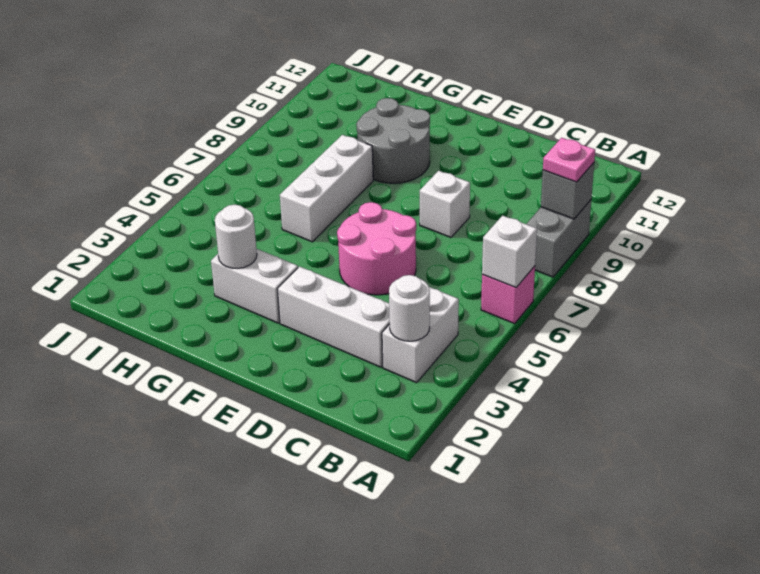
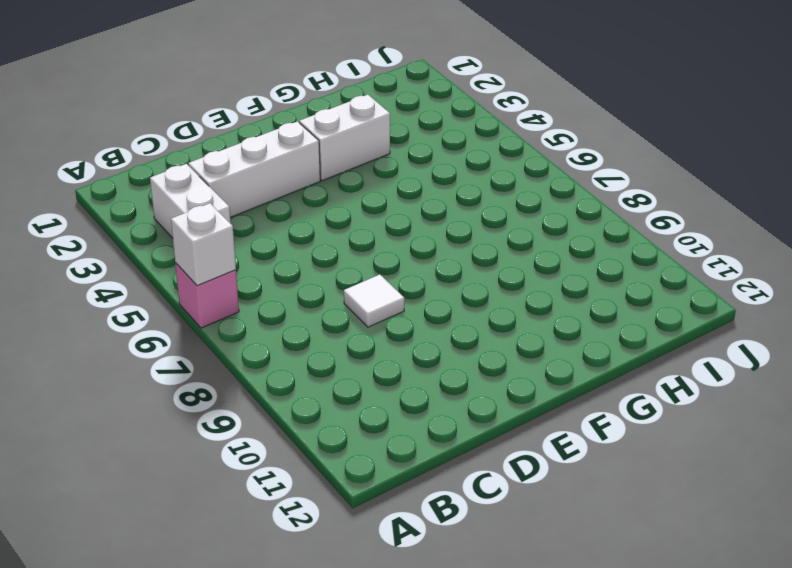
white 1x1 tile [344,275,404,327] -> white 1x1 brick [420,171,470,237]
none -> grey 1x2 brick [527,200,591,277]
none -> pink 2x2 round brick [337,202,416,295]
none -> grey 2x2 round brick [356,98,430,183]

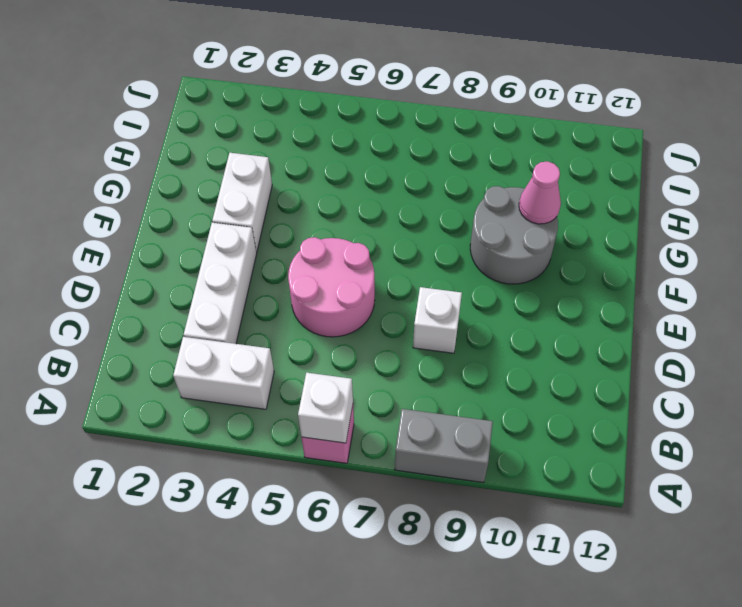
pink 1x1 cone [519,161,561,224] -> none
none -> white 1x3 brick [280,135,373,242]
none -> grey 1x1 brick [541,163,594,219]
none -> white 1x1 round brick [389,275,430,341]

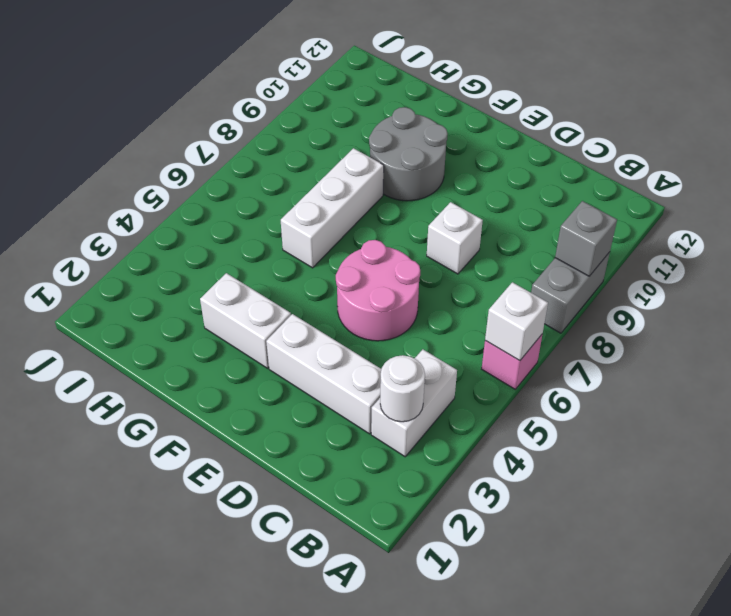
none -> white 1x1 round brick [215,205,257,268]
none -> pink 1x1 plate [543,138,595,182]

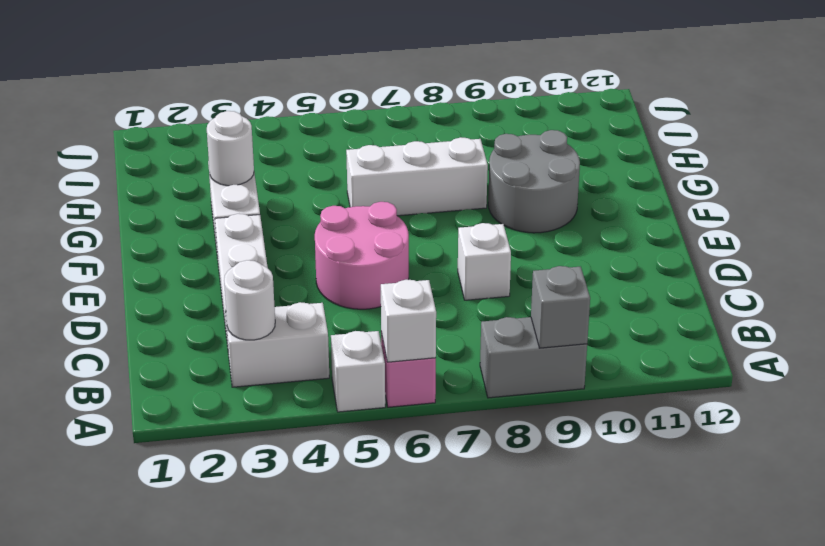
white 1x1 brick [331,331,385,412] -> none
none -> pink 1x1 plate [543,138,595,182]

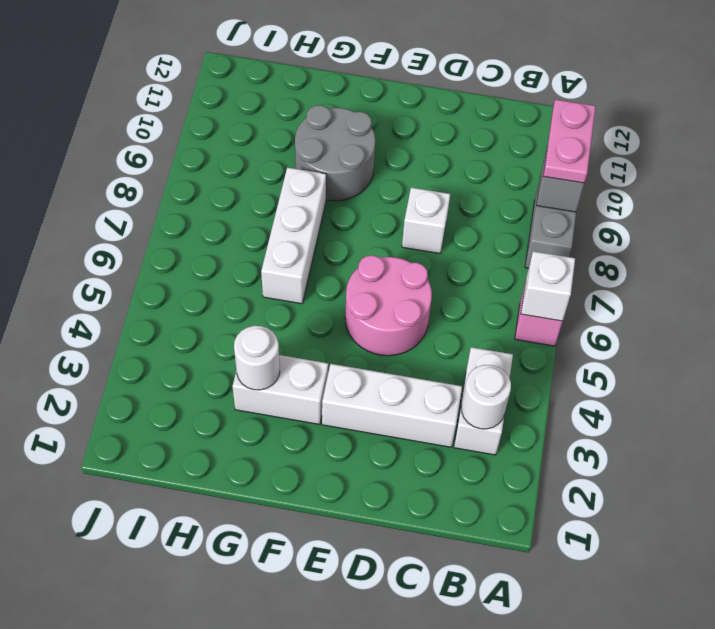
pink 1x2 plate [543,99,596,183] -> pink 1x1 plate [543,138,595,182]

